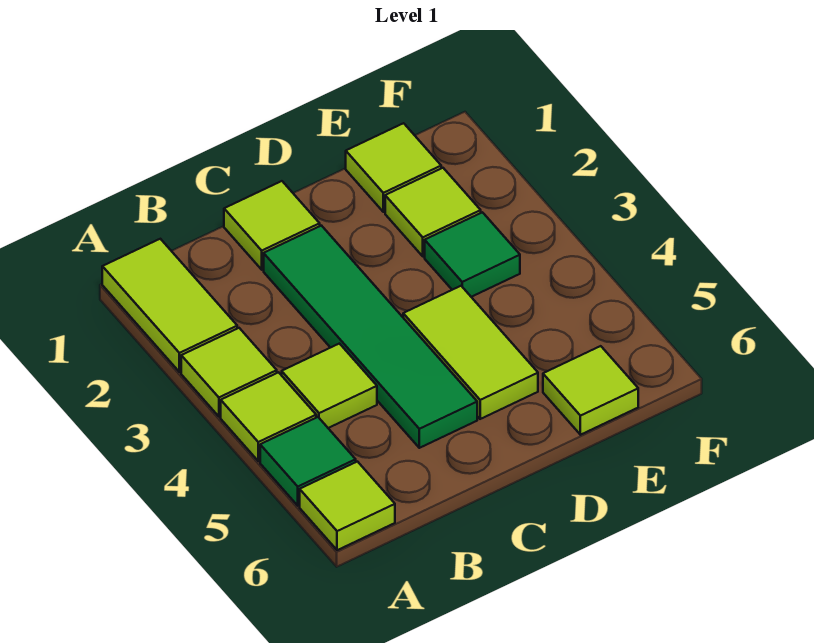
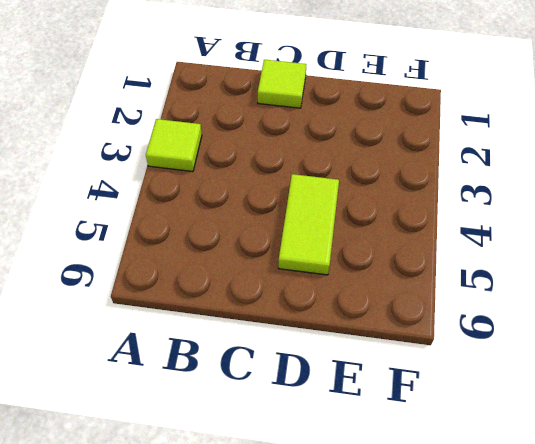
none -> lime 1x2 tile [102,239,237,372]
none -> lime 1x1 tile [221,372,316,461]
none -> green 1x1 tile [260,417,356,506]

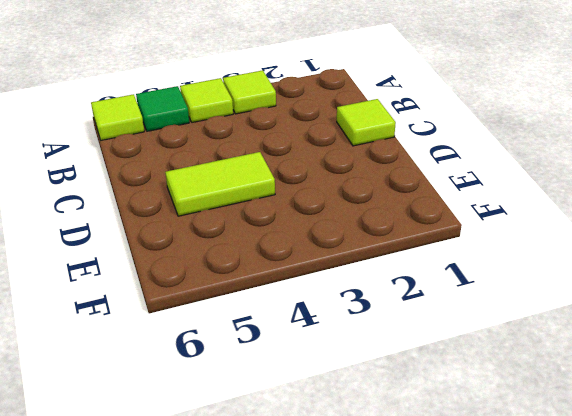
none -> lime 1x2 tile [102,239,237,372]
none -> lime 1x1 tile [282,344,377,428]
none -> green 1x4 tile [264,226,477,448]

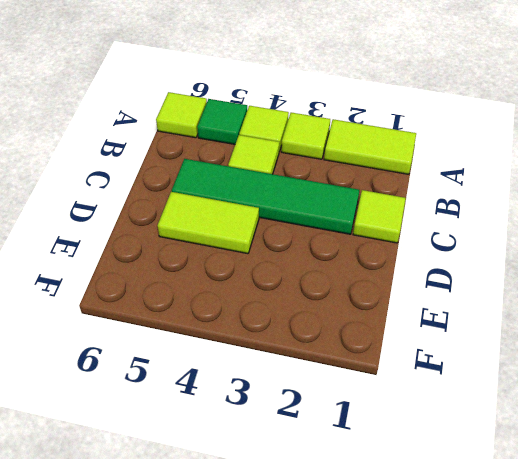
none -> lime 1x1 tile [346,123,441,212]
none -> lime 1x1 tile [385,168,481,256]
none -> green 1x1 tile [425,212,520,297]

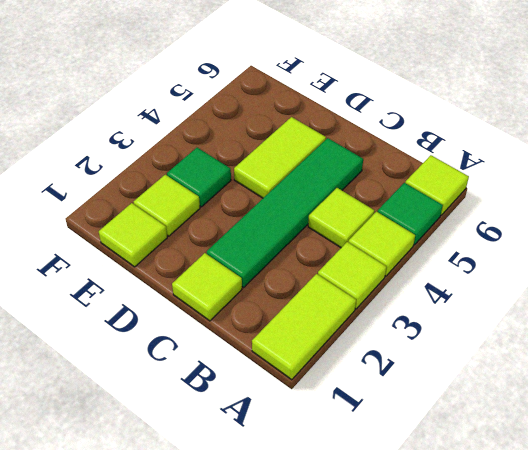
none -> lime 1x1 tile [543,346,638,435]

